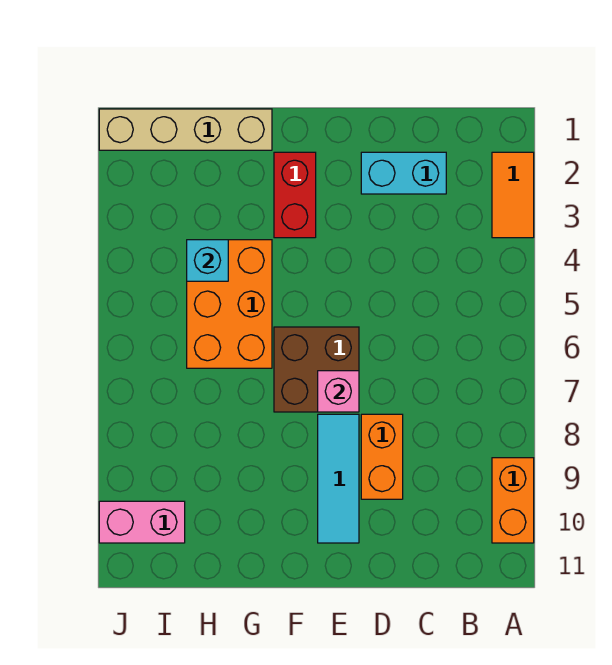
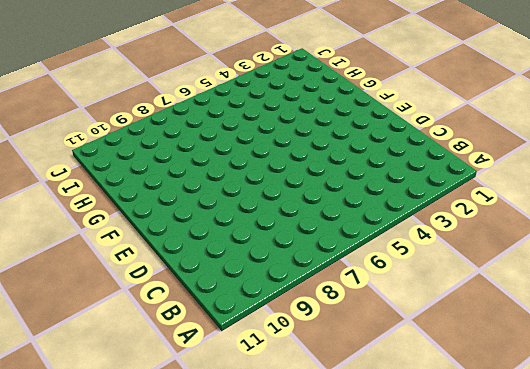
none -> orange 1x2 tile [492,152,534,238]
none -> orange 1x2 brick [492,458,534,543]
none -> cyan 1x2 brick [361,152,446,194]

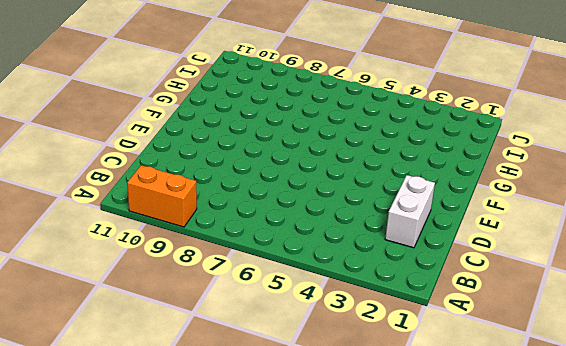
white 1x2 brick [385,175,435,248] -> cyan 1x2 brick [361,152,446,194]
none -> orange 1x2 tile [492,152,534,238]
none -> orange 1x2 brick [361,414,403,499]
none -> brown 2x2 brick [274,327,359,412]

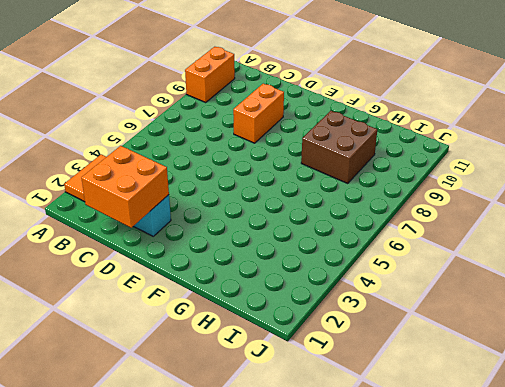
orange 2x2 brick [81,146,169,228] -> none
brown 2x2 brick [301,111,377,183] -> brown 2x2 brick moved to [274,327,359,412]
none -> cyan 1x3 tile [318,414,359,543]
none -> red 1x2 brick [274,152,316,238]
none -> tan 1x4 brick [99,109,272,150]

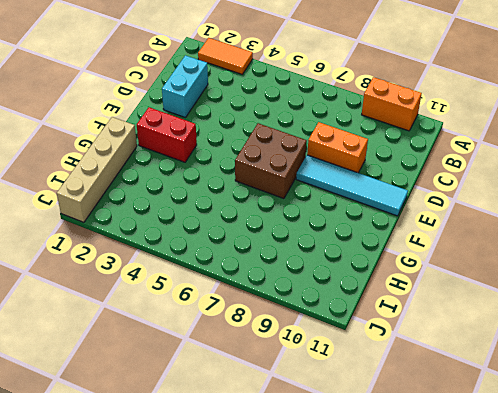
cyan 1x4 tile [296,155,408,216] -> cyan 1x3 tile [318,414,359,543]
none -> orange 2x3 brick [187,240,272,368]
none -> pink 1x2 brick [99,501,185,543]
none -> pink 1x1 brick [318,371,359,412]

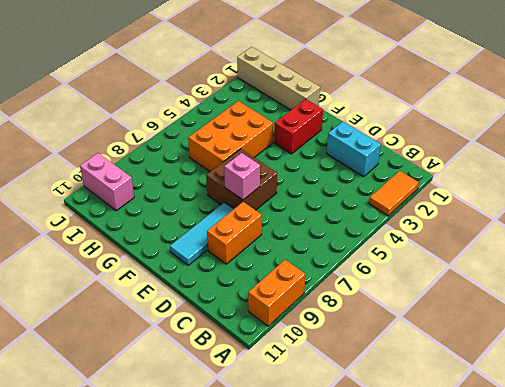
none -> cyan 1x1 brick [187,240,228,281]

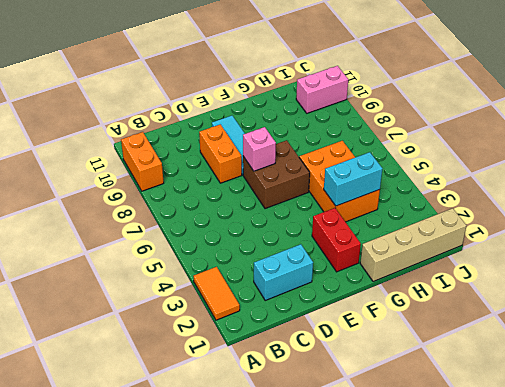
cyan 1x2 brick [324,152,382,206] -> cyan 1x1 brick [187,240,228,281]

